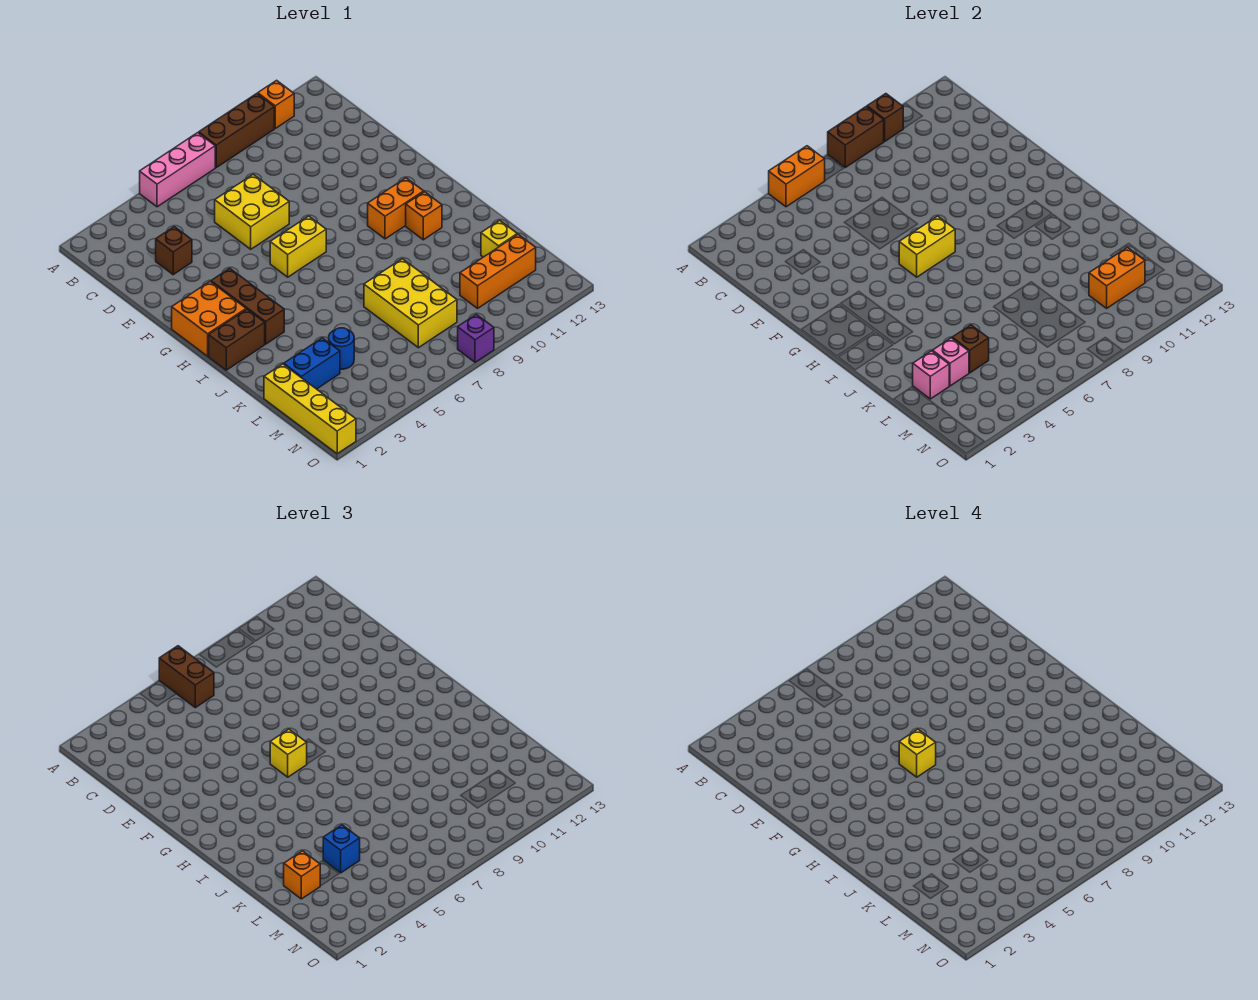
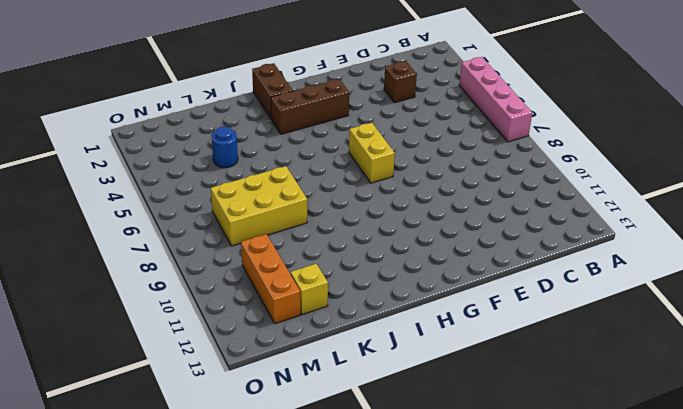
pink 1x4 brick [459,57,532,142] -> pink 1x3 brick [140,133,215,207]
none -> brown 1x3 brick [199,94,274,167]
none -> orange 1x1 brick [258,80,294,128]
none -> yellow 2x2 brick [215,174,289,249]
none -> orange 2x2 brick [172,282,246,356]

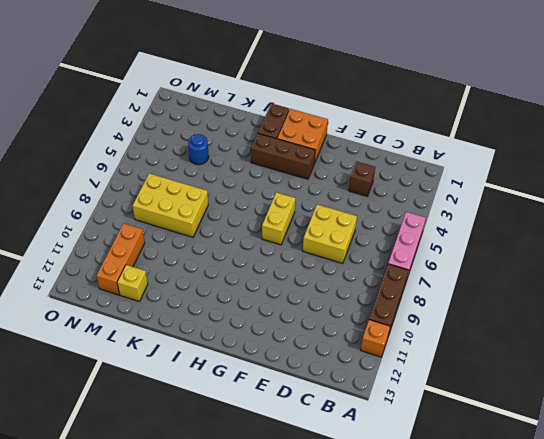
none -> orange 1x2 brick [368,178,424,239]
none -> orange 1x1 brick [406,192,442,240]
none -> yellow 1x4 brick [264,364,356,454]
none -> blue 1x2 brick [284,338,340,389]

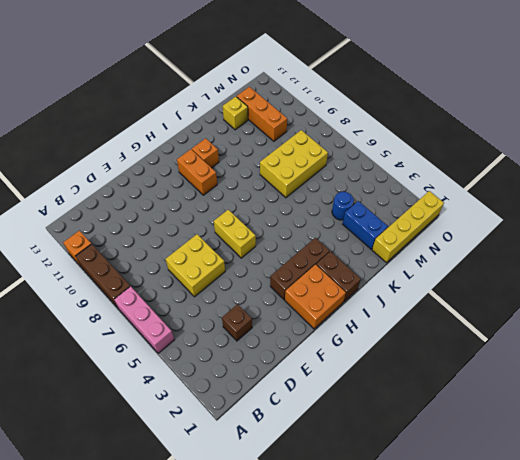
none -> purple 1x1 brick [458,314,494,362]
none -> orange 1x2 brick [769,146,825,207]
none -> brown 1x2 brick [828,107,884,167]
none -> brown 1x1 brick [867,94,903,141]

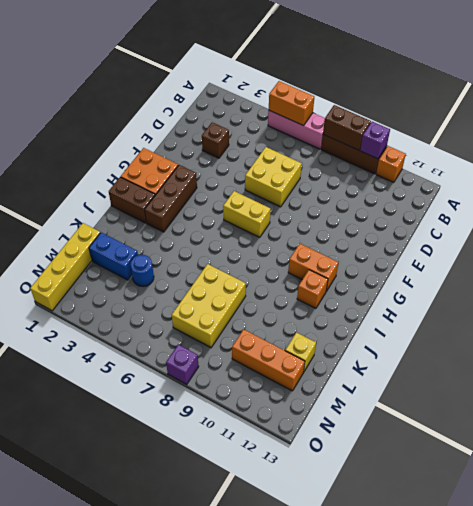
purple 1x1 brick [360,122,390,159] -> brown 1x1 brick [867,94,903,141]
none -> yellow 1x2 brick [899,216,955,277]
none -> pink 1x1 brick [913,351,949,399]
none -> pink 1x1 brick [933,338,969,386]
none -> brown 1x1 brick [952,325,989,373]

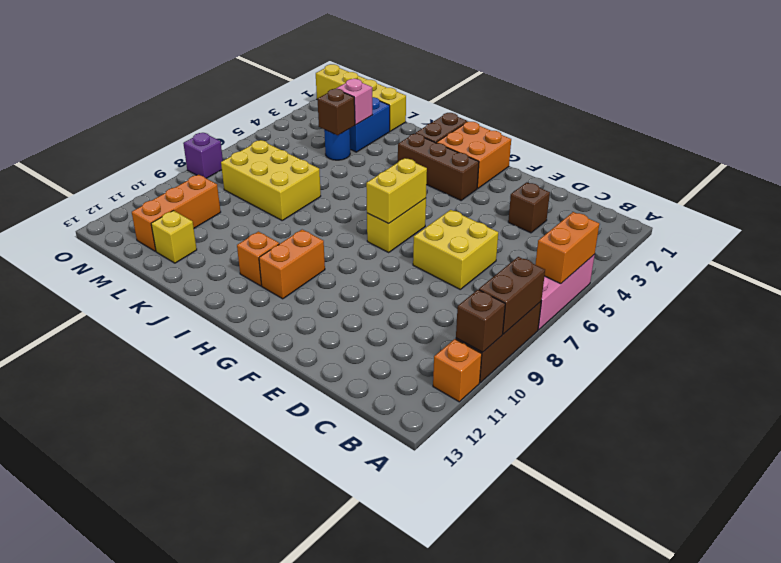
none -> pink 1x1 brick [913,351,949,399]
none -> orange 1x2 brick [1089,247,1145,308]
none -> brown 1x2 brick [159,646,214,708]
none -> yellow 1x1 brick [270,729,307,777]

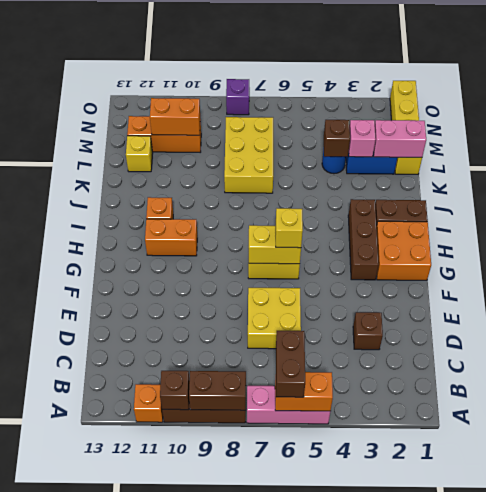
pink 1x2 brick [374,120,426,157] -> pink 1x1 brick [913,351,949,399]
none -> orange 1x1 brick [284,851,320,899]
none -> blue 1x1 brick [323,825,360,873]
none -> yellow 1x1 brick [899,729,936,777]

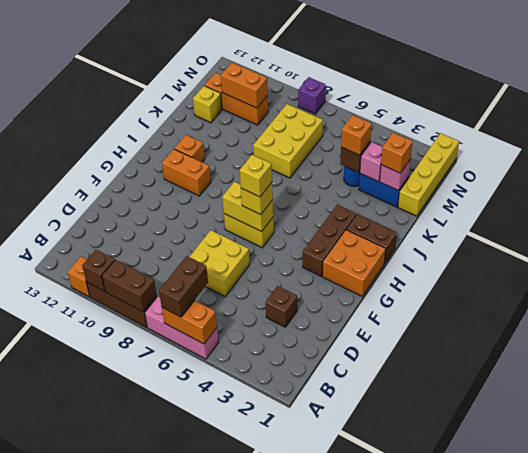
orange 1x1 brick [341,115,372,155] -> blue 1x1 brick [323,825,360,873]

